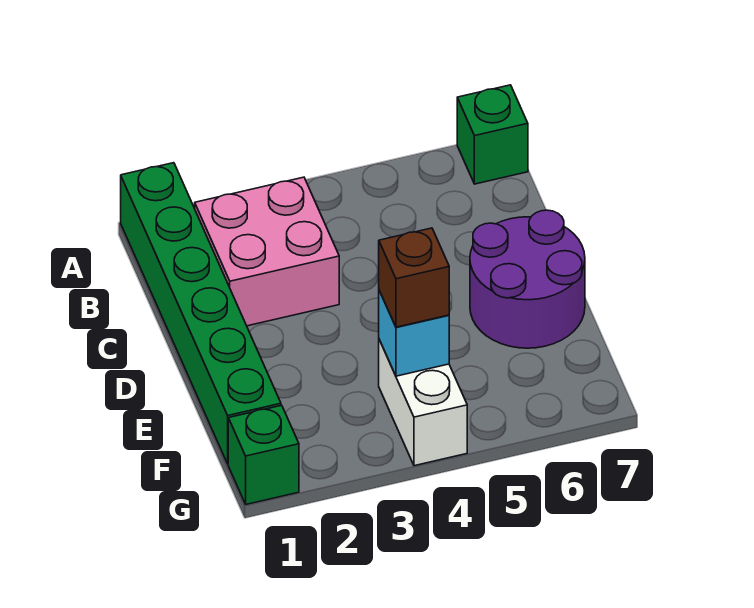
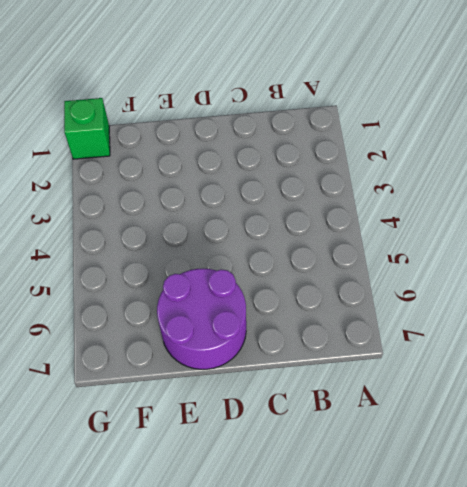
none -> green 1x6 brick [121,163,281,464]
none -> green 1x1 brick [457,85,528,184]

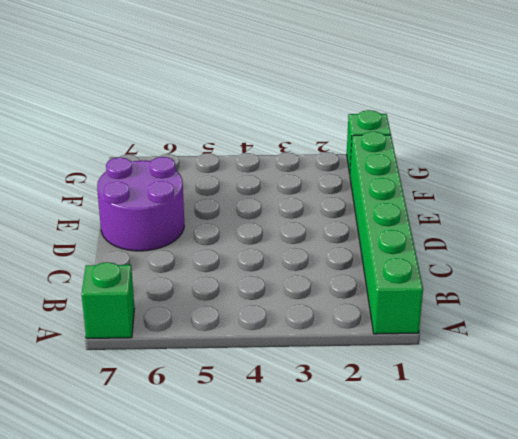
none -> pink 2x2 brick [195,177,339,326]
none -> white 1x2 brick [379,340,467,466]

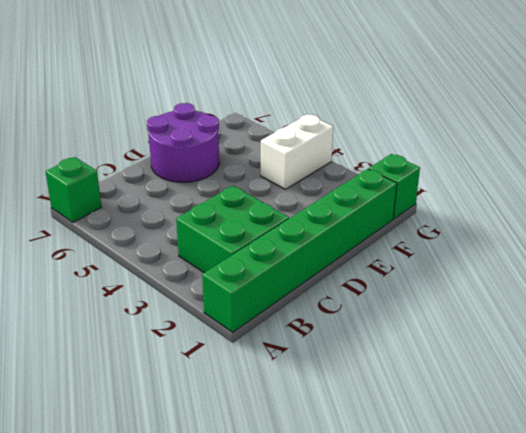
green 2x2 brick [176,186,289,273] -> pink 2x2 brick [195,177,339,326]
none -> cyan 1x1 brick [379,291,449,376]
none -> brown 1x1 brick [379,228,449,327]

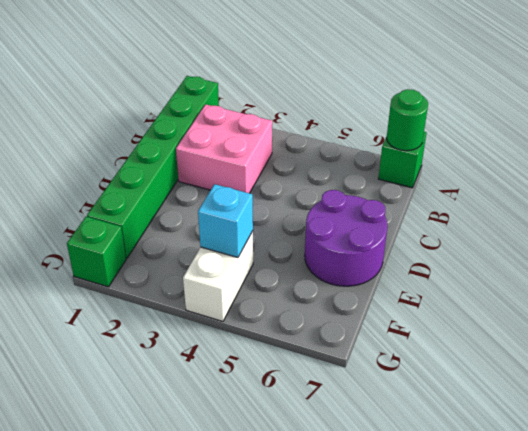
green 1x1 round brick [387,89,428,151] -> none
none -> brown 1x1 brick [379,228,449,327]

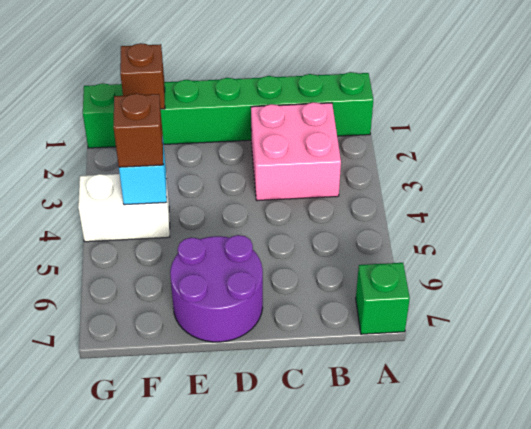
brown 1x1 brick [120,43,165,109] -> none

